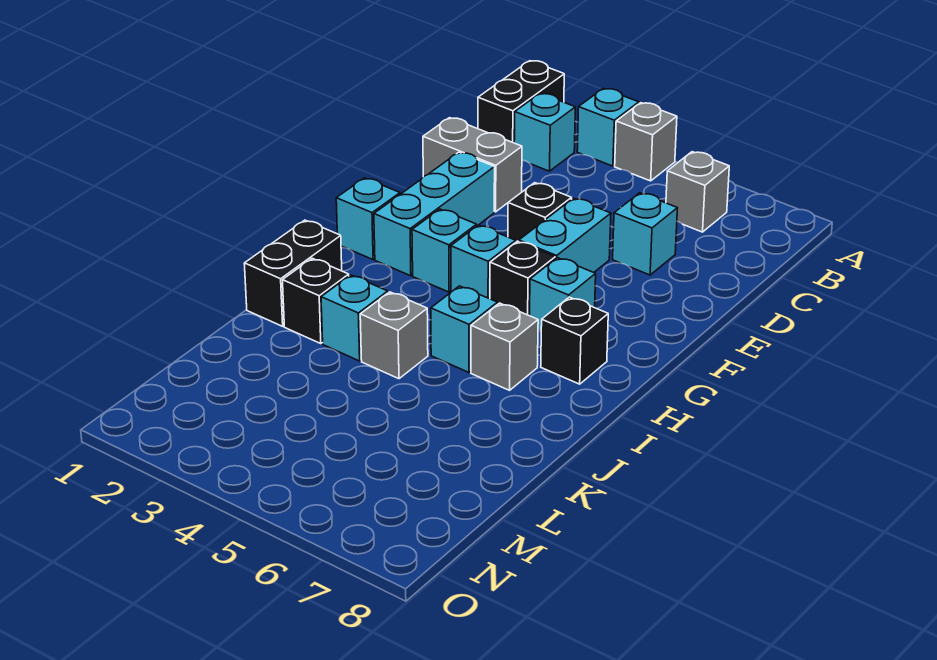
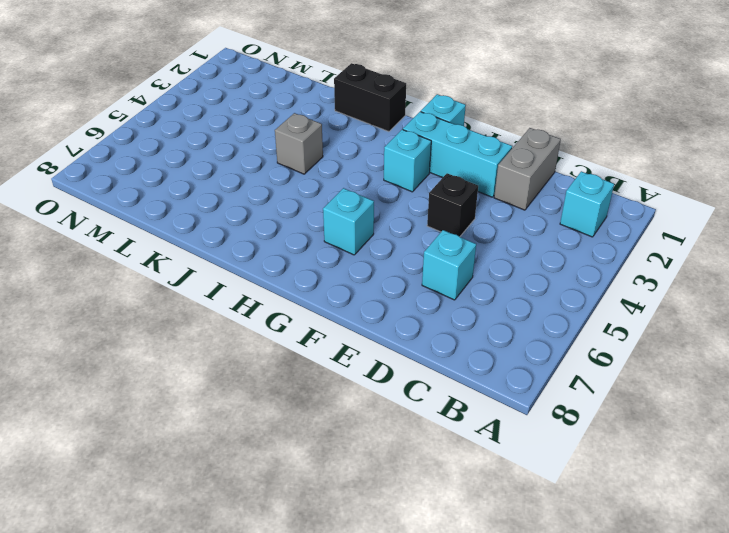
none -> black 1x2 brick [478,61,564,143]
none -> cyan 1x1 brick [577,88,639,166]
none -> grey 1x1 brick [615,103,677,181]

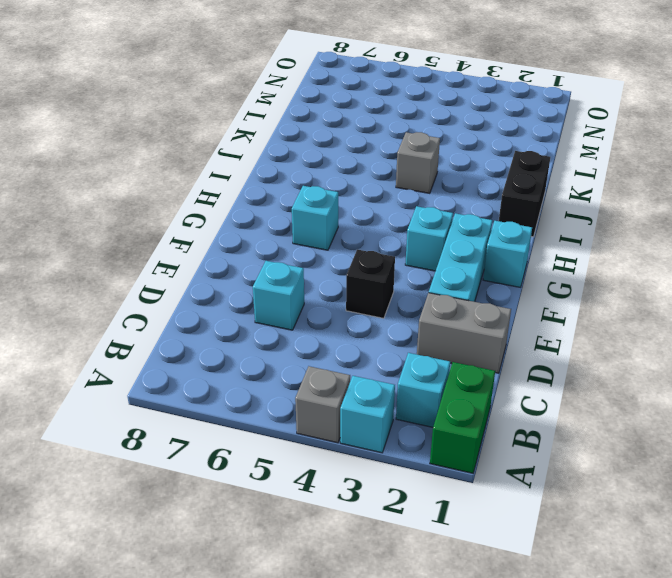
green 1x2 brick [430,362,495,473] -> black 1x2 brick [478,61,564,143]
none -> grey 1x1 brick [666,152,729,232]
none -> cyan 1x2 brick [519,198,611,273]
none -> cyan 1x1 brick [451,225,516,299]

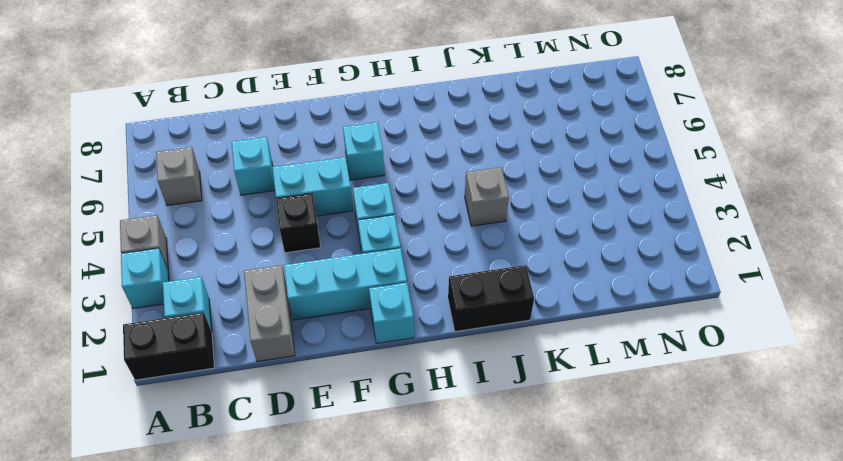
none -> black 1x1 brick [490,241,555,316]
none -> black 1x1 brick [541,297,608,384]
none -> cyan 1x1 brick [431,286,498,372]

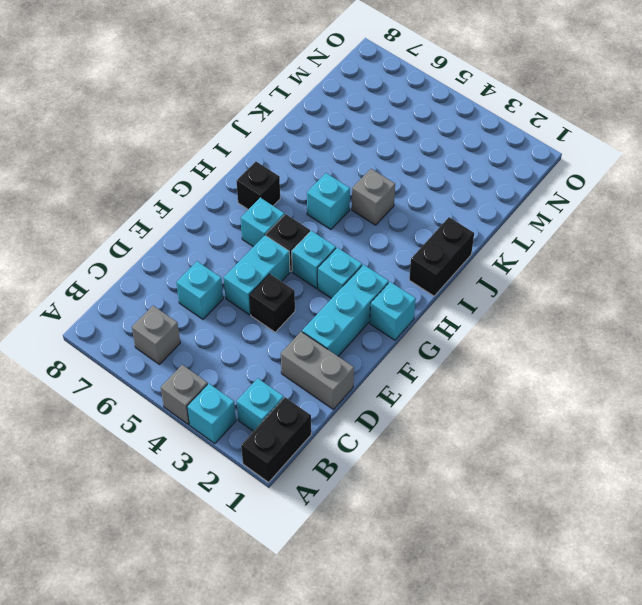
none -> grey 1x1 brick [471,303,538,390]
none -> black 1x1 brick [283,258,349,344]
none -> cyan 1x1 brick [321,275,388,361]

